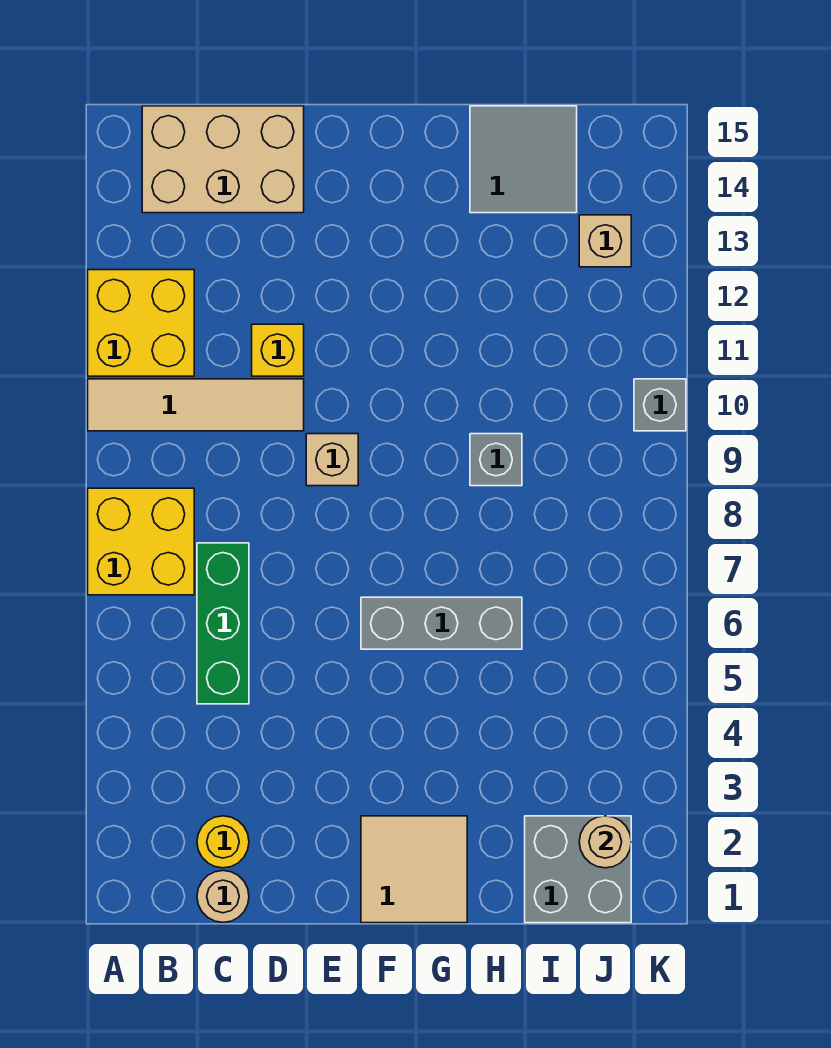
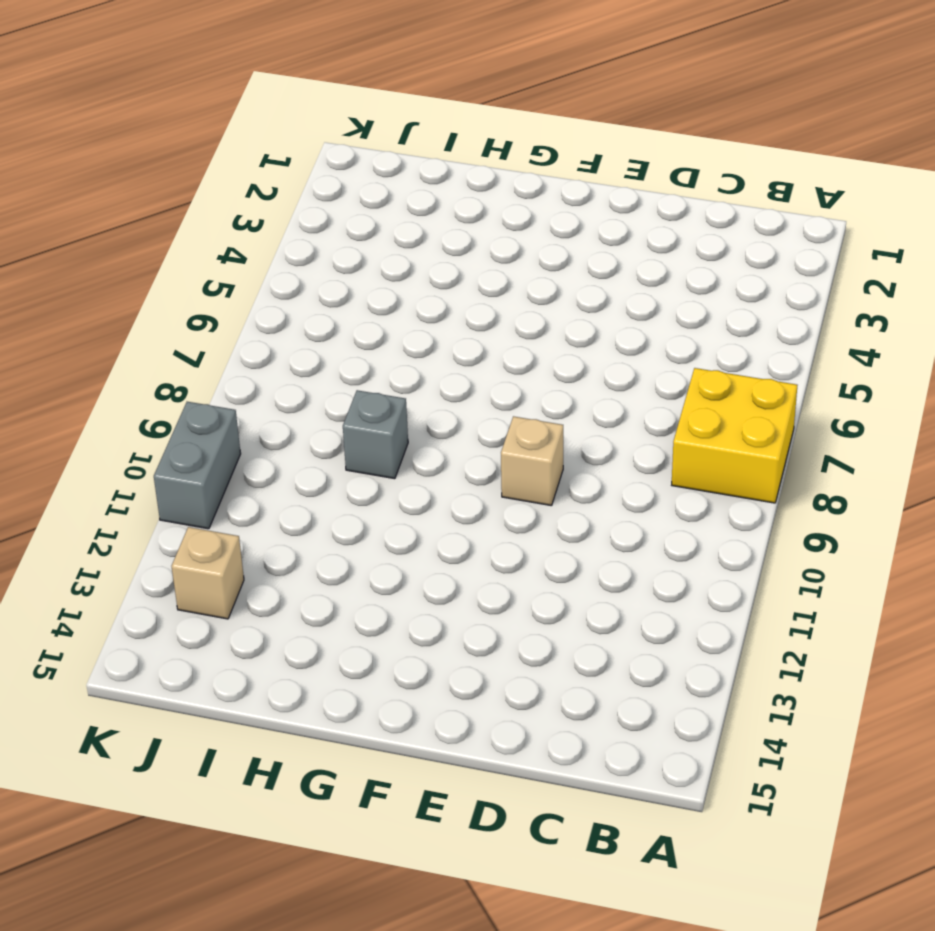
grey 1x2 brick [154,402,241,529] -> grey 1x1 brick [634,379,686,431]
none -> tan 1x4 tile [88,379,304,431]
none -> yellow 2x2 brick [88,270,194,376]
none -> tan 2x3 brick [142,106,304,213]

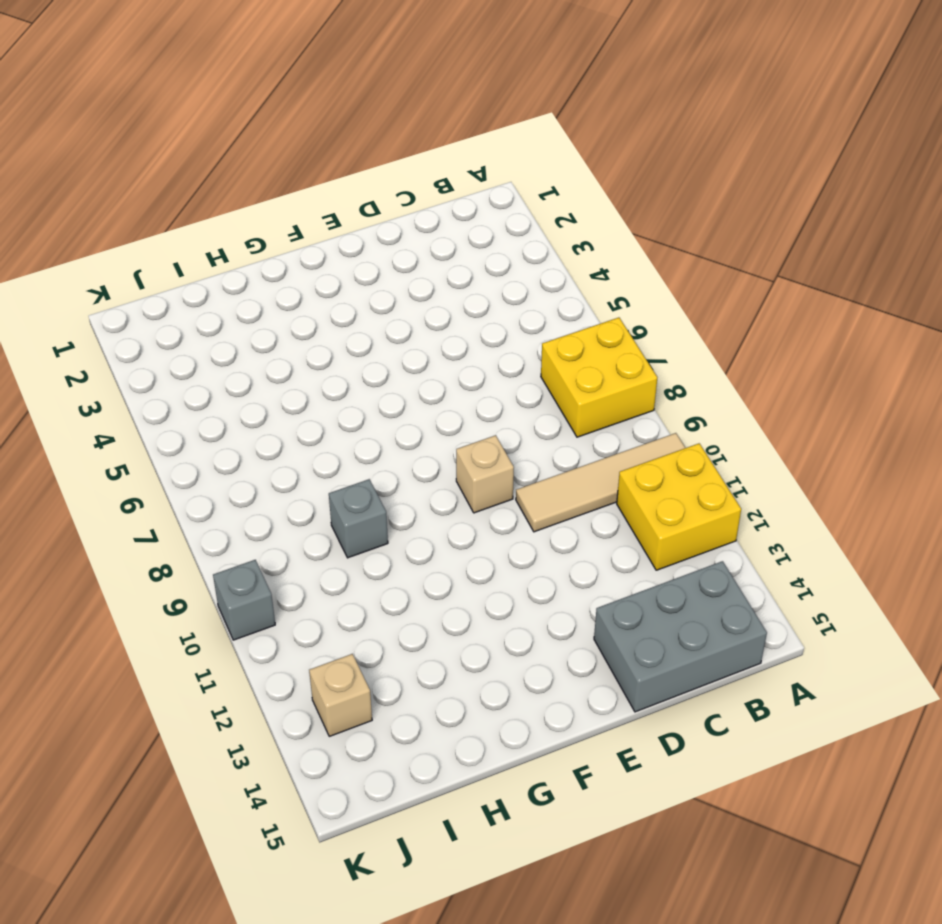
grey 2x3 brick [594,561,767,712] -> tan 2x3 brick [142,106,304,213]
none -> tan 1x1 round brick [197,871,249,922]
none -> yellow 1x1 round brick [197,816,249,868]
none -> green 1x3 brick [197,543,249,704]

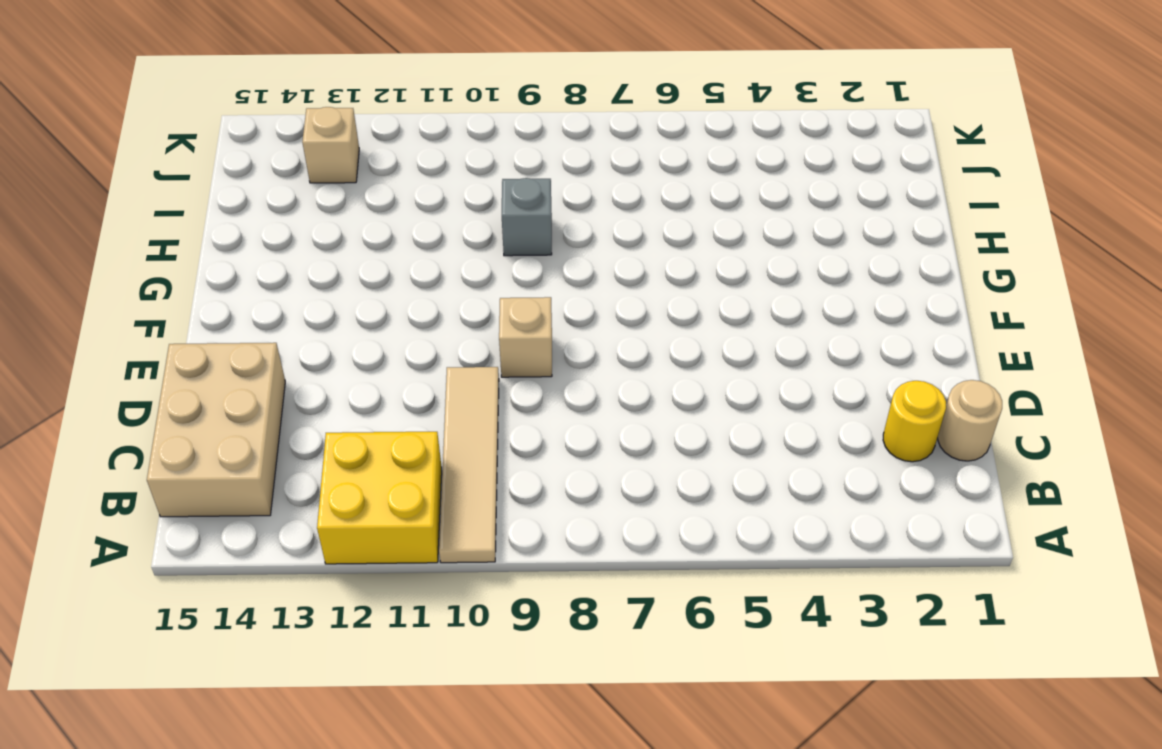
none -> yellow 2x2 brick [88,488,194,595]
none -> green 1x3 brick [197,543,249,704]
none -> yellow 1x1 brick [252,324,304,376]

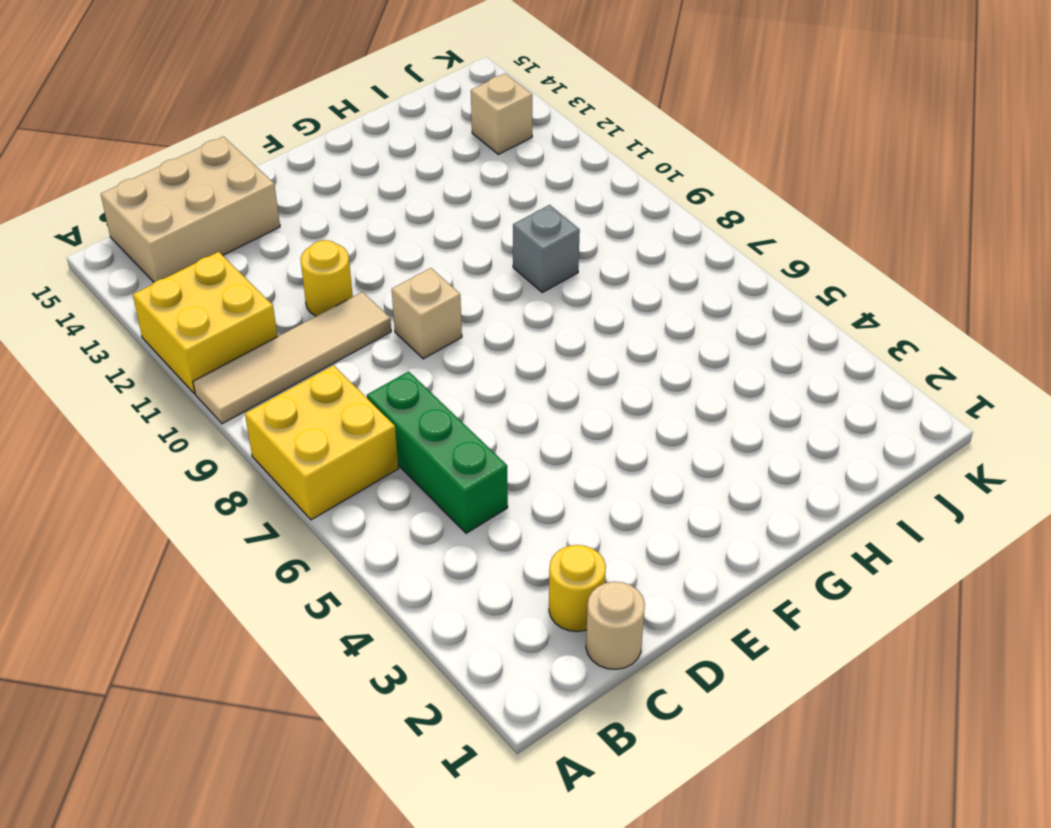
yellow 1x1 round brick [300,240,353,316] -> yellow 1x1 brick [252,324,304,376]
none -> tan 2x2 tile [361,816,467,923]
none -> grey 1x3 brick [361,597,522,649]
none -> grey 2x2 tile [470,106,577,213]

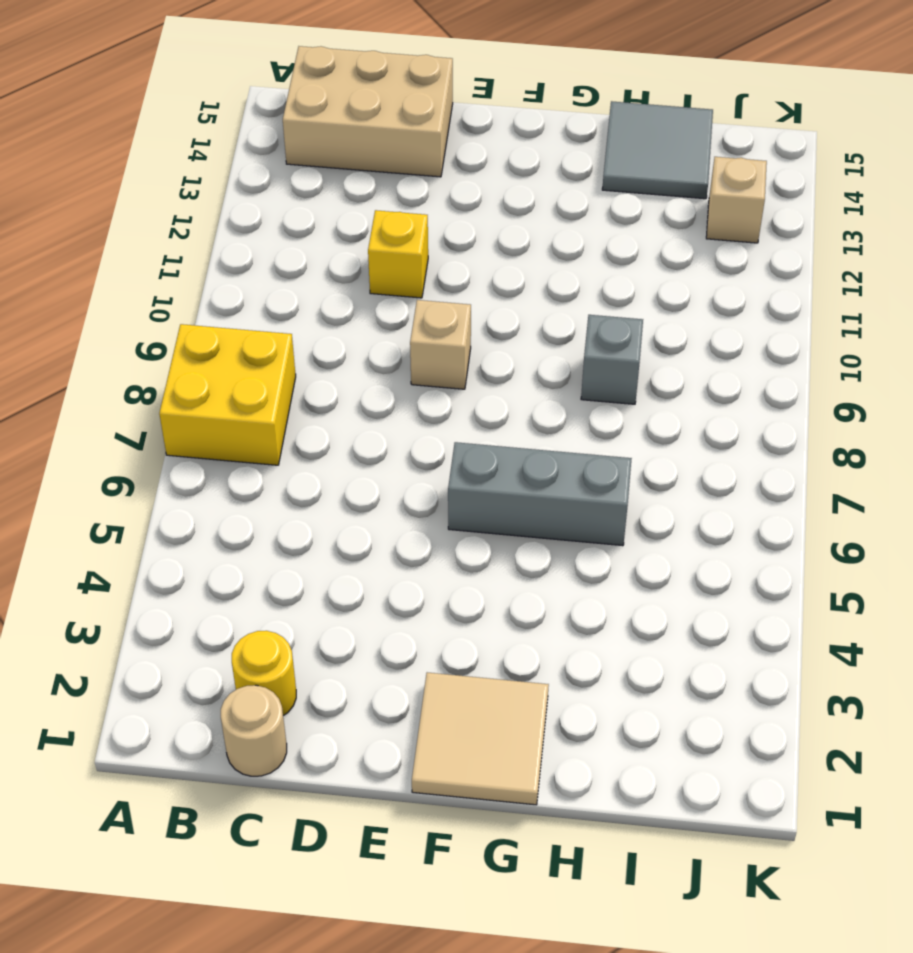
none -> tan 1x4 tile [88,379,304,431]
none -> yellow 2x2 brick [88,270,194,376]
none -> green 1x3 brick [197,543,249,704]

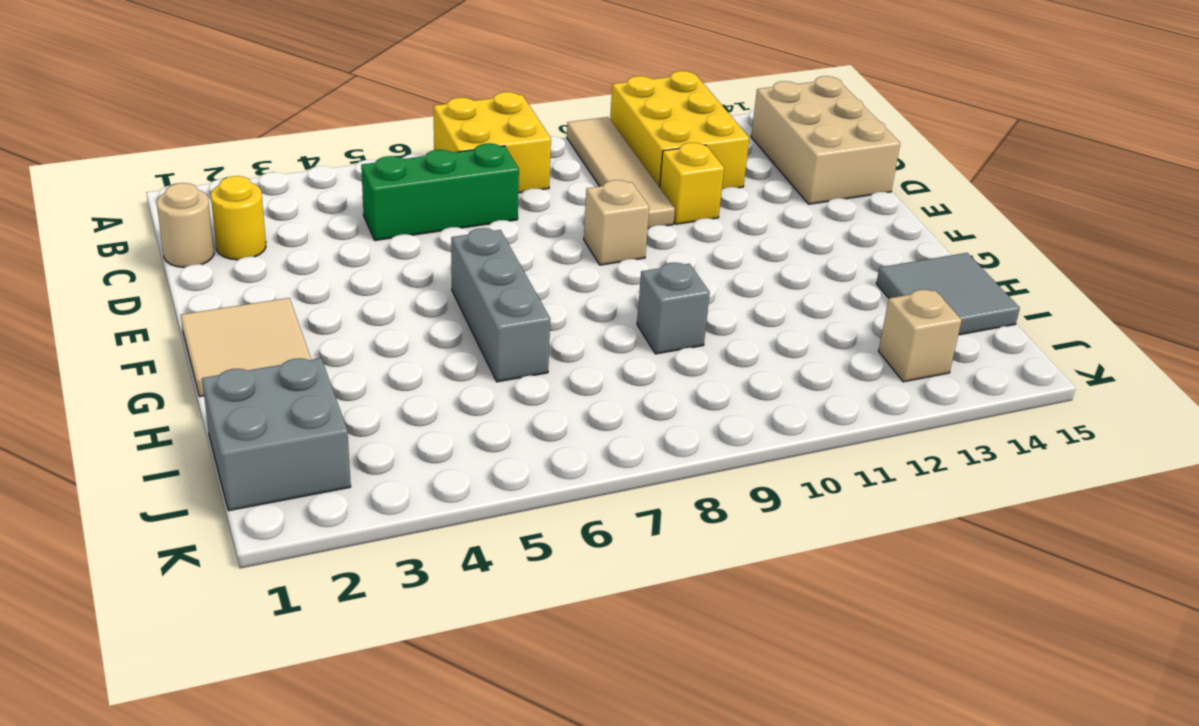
yellow 2x3 brick [610,71,749,189] -> yellow 2x2 brick [88,270,194,376]
none -> grey 1x1 brick [634,379,686,431]
none -> tan 1x1 round brick [579,816,631,868]

